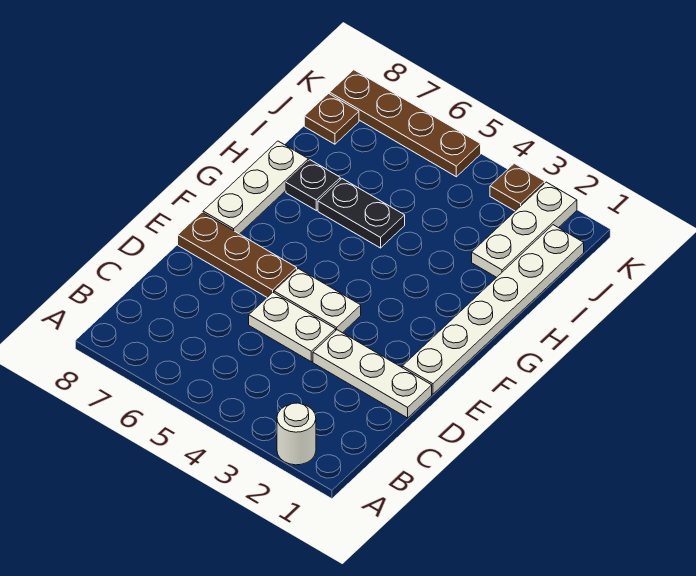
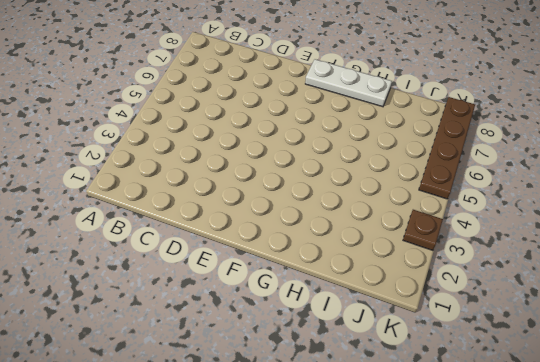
none -> white 1x1 round brick [277,403,316,465]
none -> white 1x3 plate [313,330,432,418]
none -> white 1x2 plate [249,292,336,362]

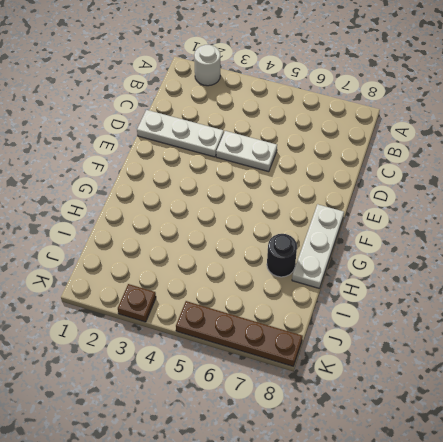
black 1x1 round brick [267,234,297,277] -> black 1x1 plate [286,160,340,210]
none -> white 1x6 plate [402,225,584,394]
none -> white 1x2 plate [274,269,361,333]
none -> brown 1x3 plate [178,212,297,297]

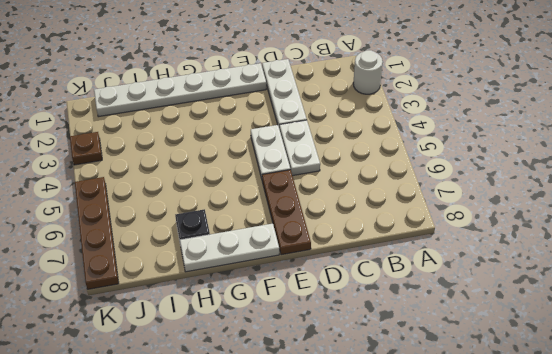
none -> black 1x2 plate [318,179,405,248]
none -> white 1x3 plate [472,182,577,277]
none -> brown 1x1 plate [304,94,359,144]

